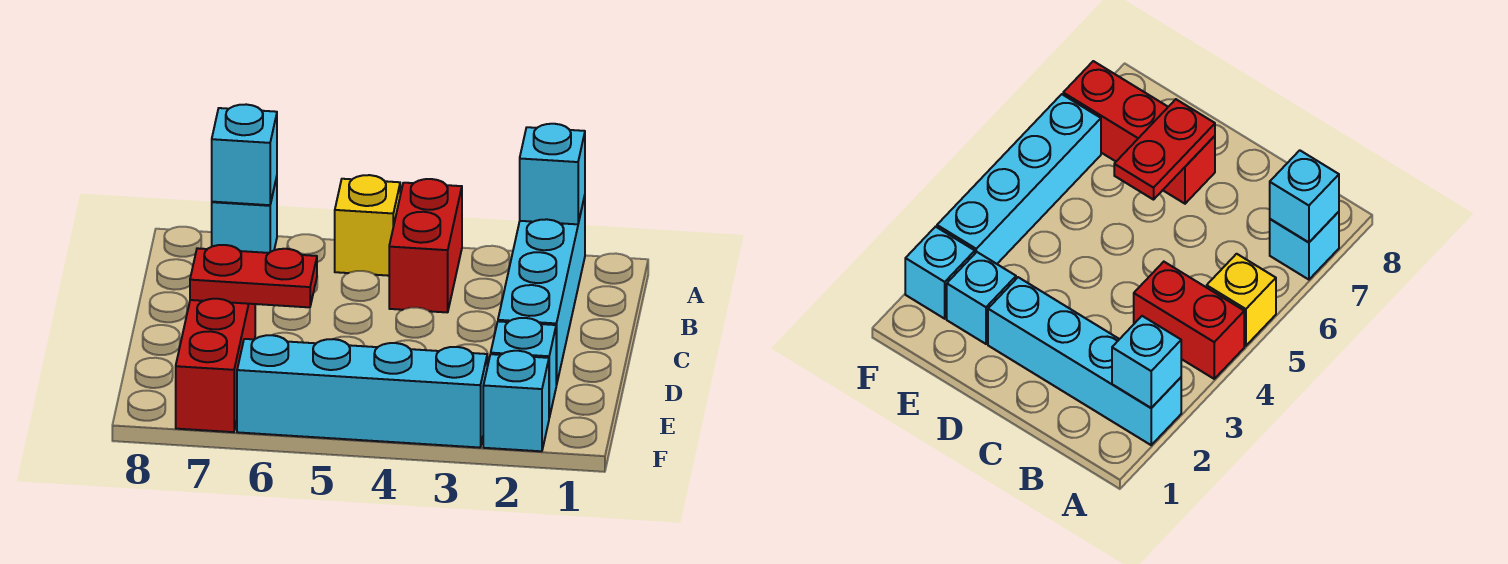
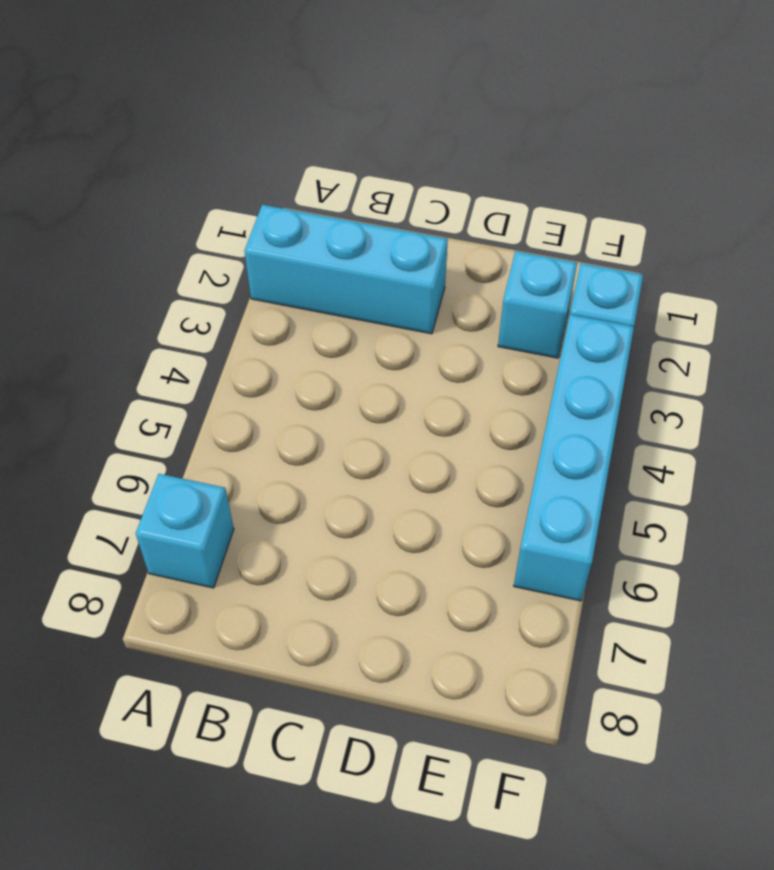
cyan 1x3 brick [244,205,448,334] -> cyan 1x4 brick [498,196,585,385]
none -> red 1x2 brick [389,179,462,312]
none -> yellow 1x1 brick [335,175,400,276]

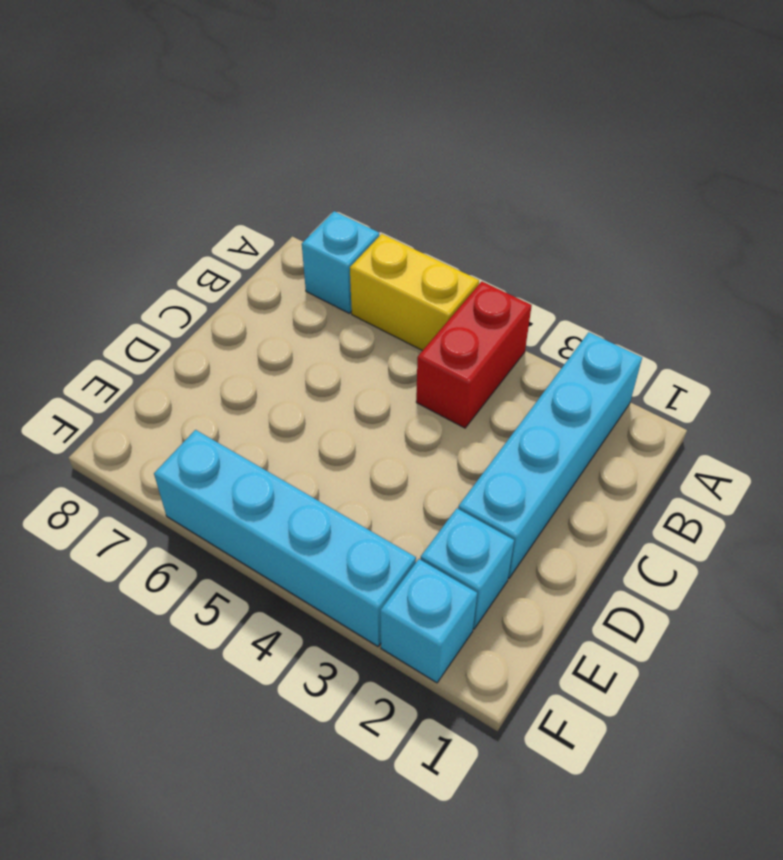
yellow 1x2 brick [350,234,479,351] -> yellow 1x1 brick [335,175,400,276]
none -> red 1x3 brick [176,299,255,432]
none -> cyan 1x1 brick [520,124,585,224]

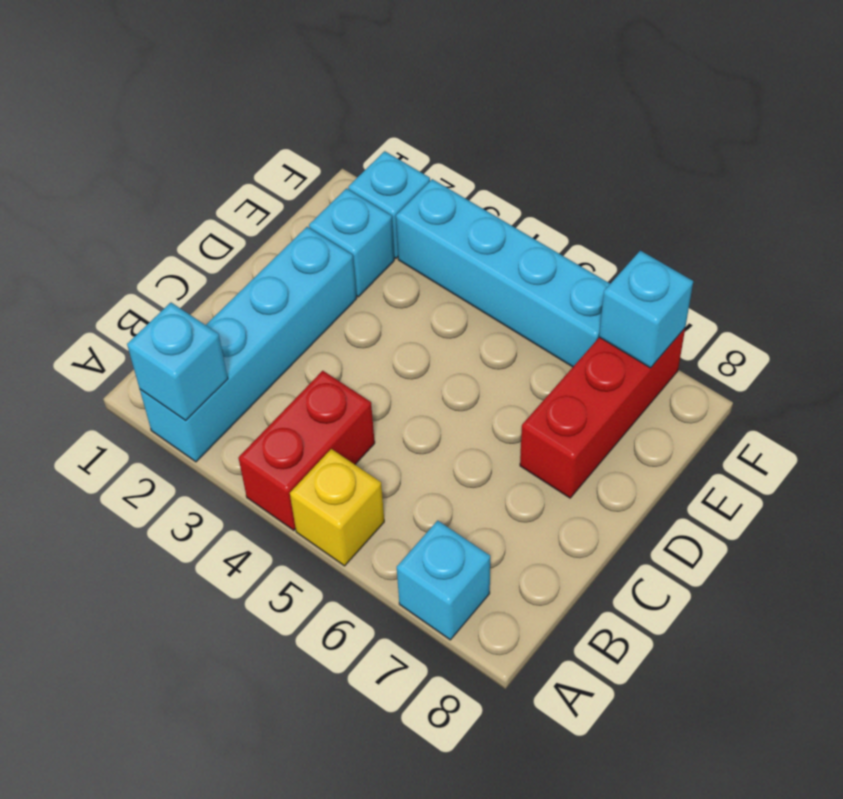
cyan 1x1 brick [599,251,693,368] -> cyan 1x1 brick moved to [212,104,277,205]
none -> red 1x2 plate [190,245,317,307]

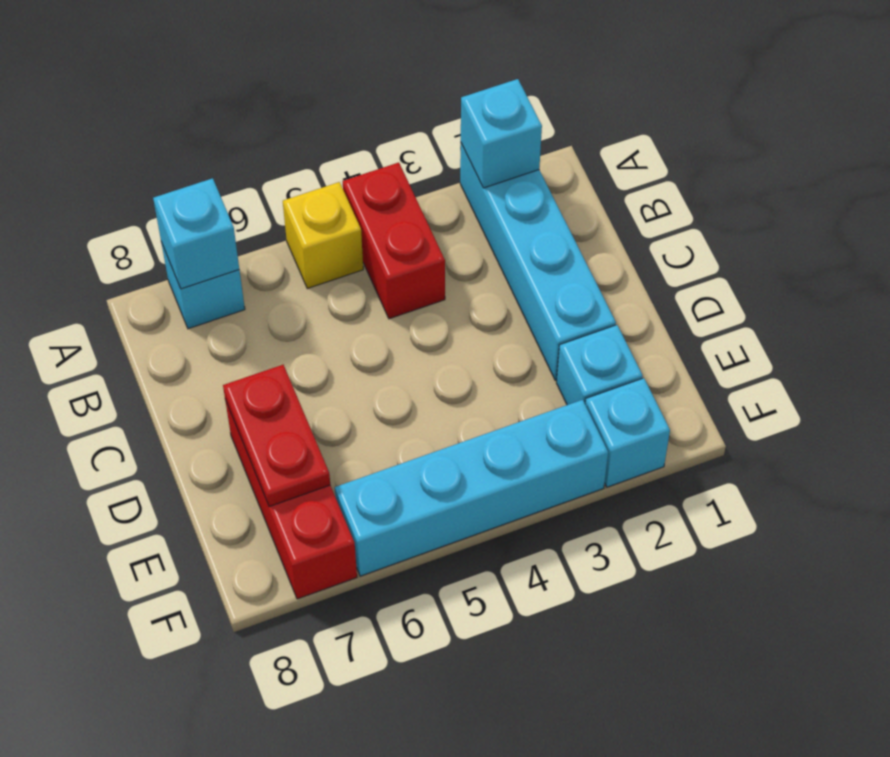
red 1x2 plate [223,365,330,507] -> red 1x2 plate turned to [190,245,317,307]

